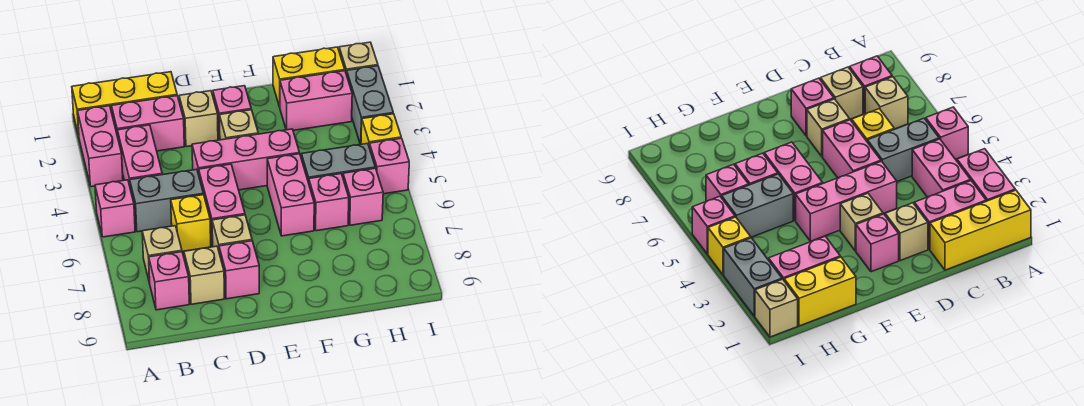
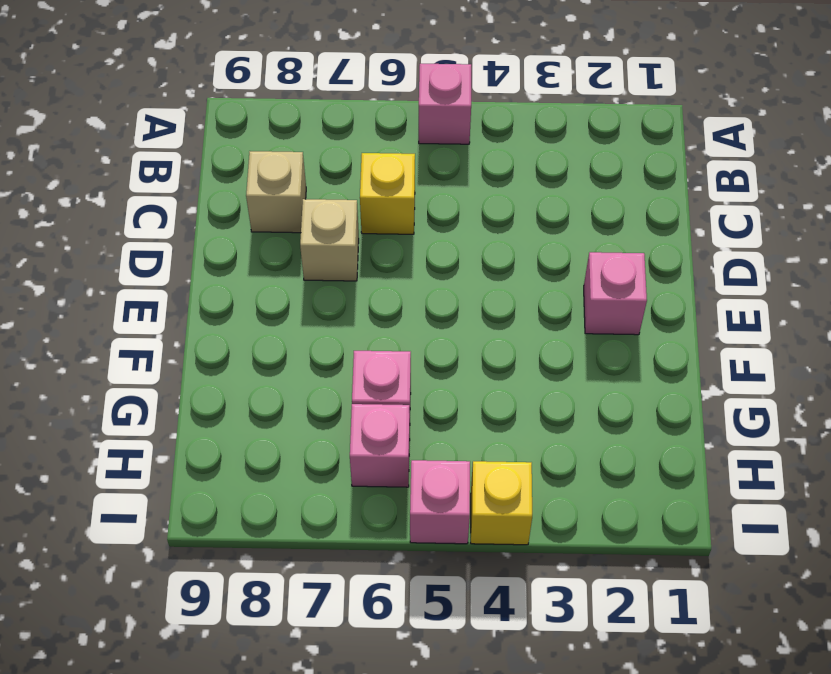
none -> yellow 1x3 brick [72,72,177,136]
none -> pink 1x2 brick [77,106,123,187]
none -> pink 1x2 brick [112,96,184,151]

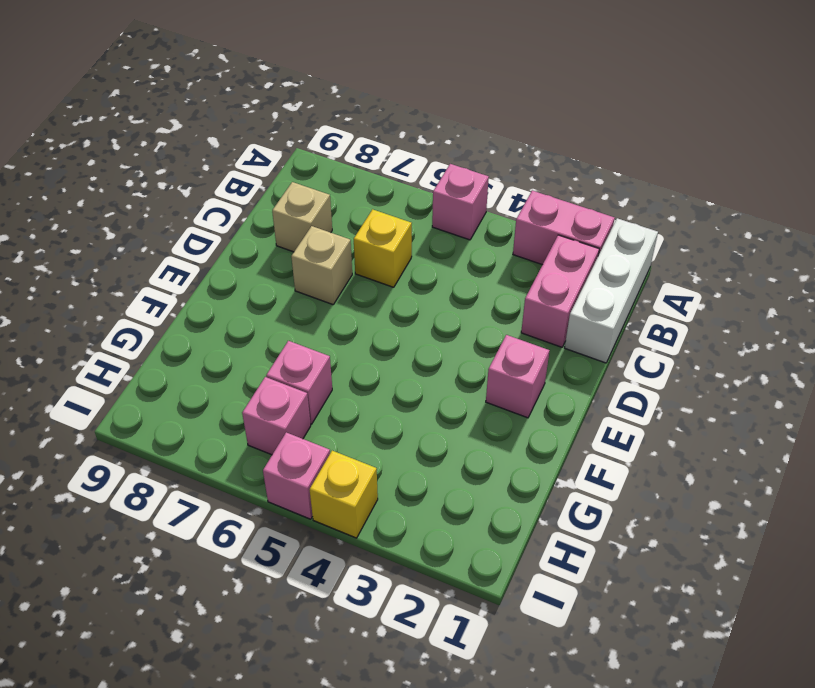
white 1x3 brick [565,218,658,363] -> yellow 1x3 brick [72,72,177,136]
none -> pink 1x2 brick [117,125,162,185]
none -> grey 1x2 brick [130,169,203,232]
none -> tan 1x1 brick [142,226,182,283]

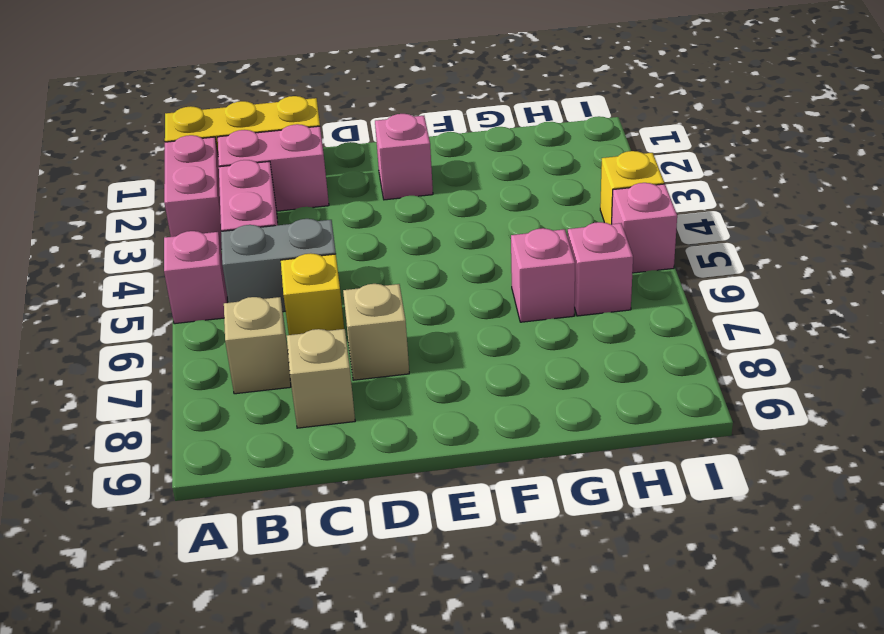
none -> pink 1x1 brick [149,252,189,310]
none -> tan 1x1 brick [179,91,218,147]
none -> pink 1x3 brick [192,129,300,190]

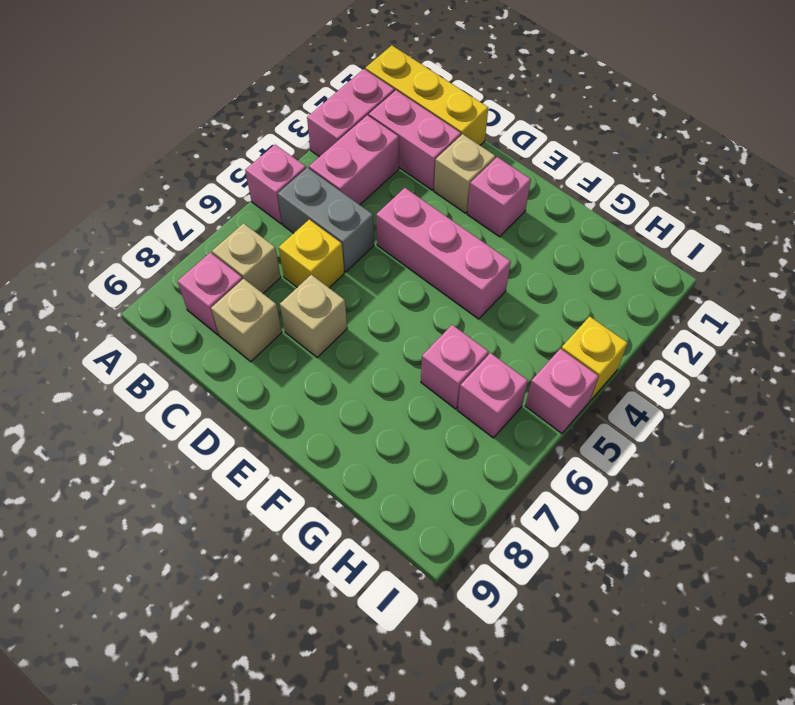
none -> pink 1x2 brick [199,164,245,246]
none -> pink 1x1 brick [219,241,259,299]
none -> tan 1x1 brick [220,110,258,140]

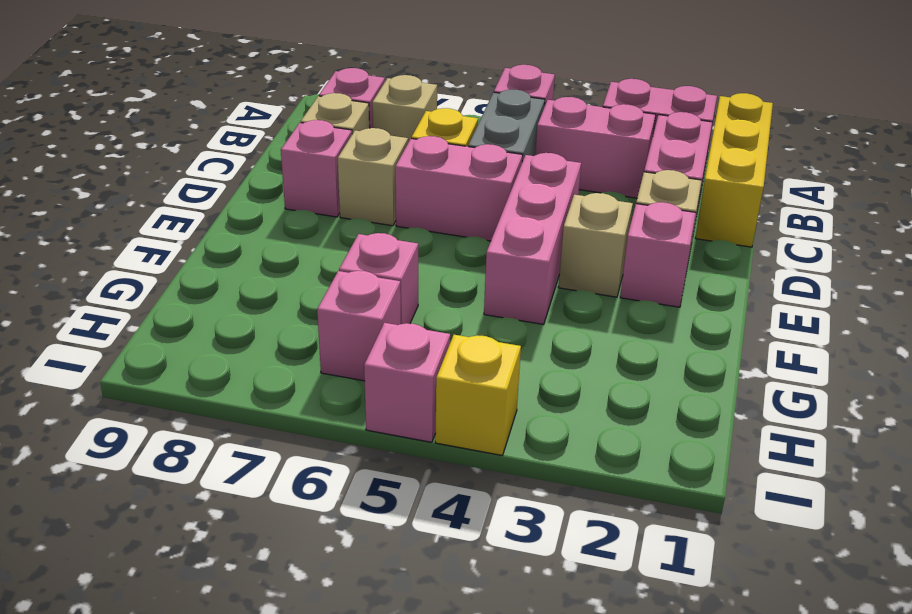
none -> pink 1x2 brick [267,154,314,236]
none -> yellow 1x2 brick [273,47,345,107]
none -> pink 1x2 brick [280,71,352,130]

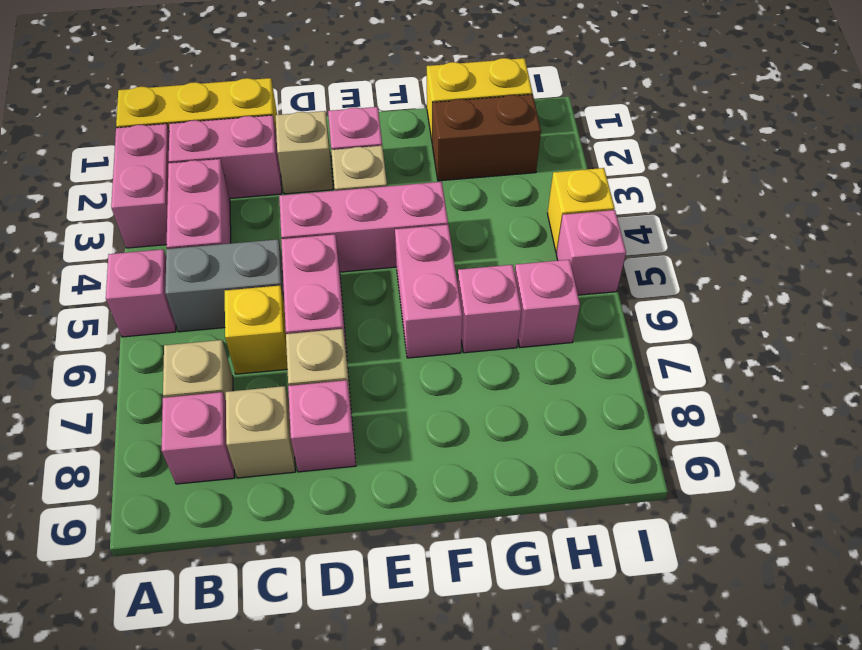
brown 1x2 brick [432,94,541,181] -> pink 1x2 brick [280,71,352,130]
none -> grey 1x2 brick [301,143,375,183]
none -> tan 1x1 brick [339,42,378,75]
none -> grey 1x2 brick [347,66,393,144]

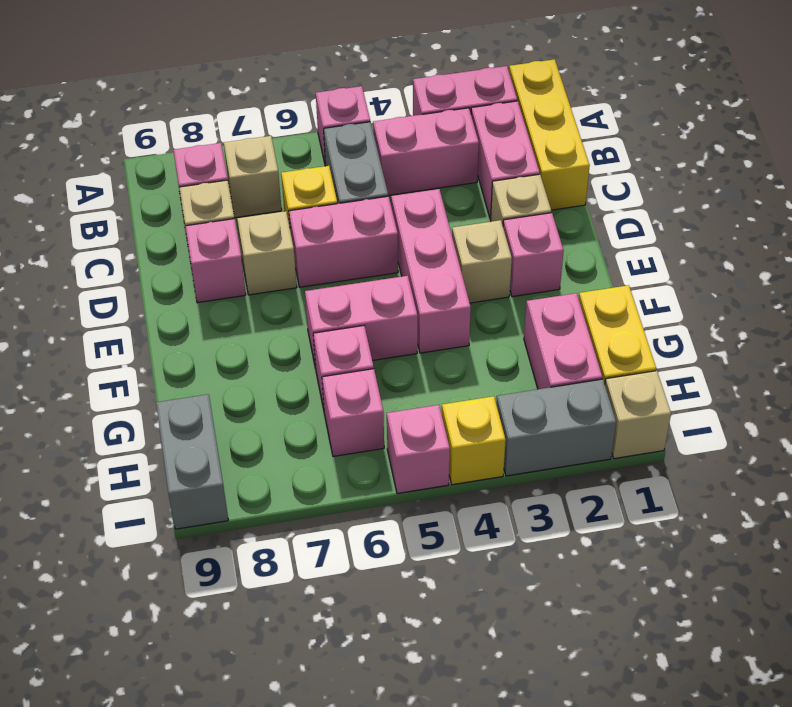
grey 1x2 brick [156,394,228,529] -> grey 1x2 brick moved to [301,143,375,183]

